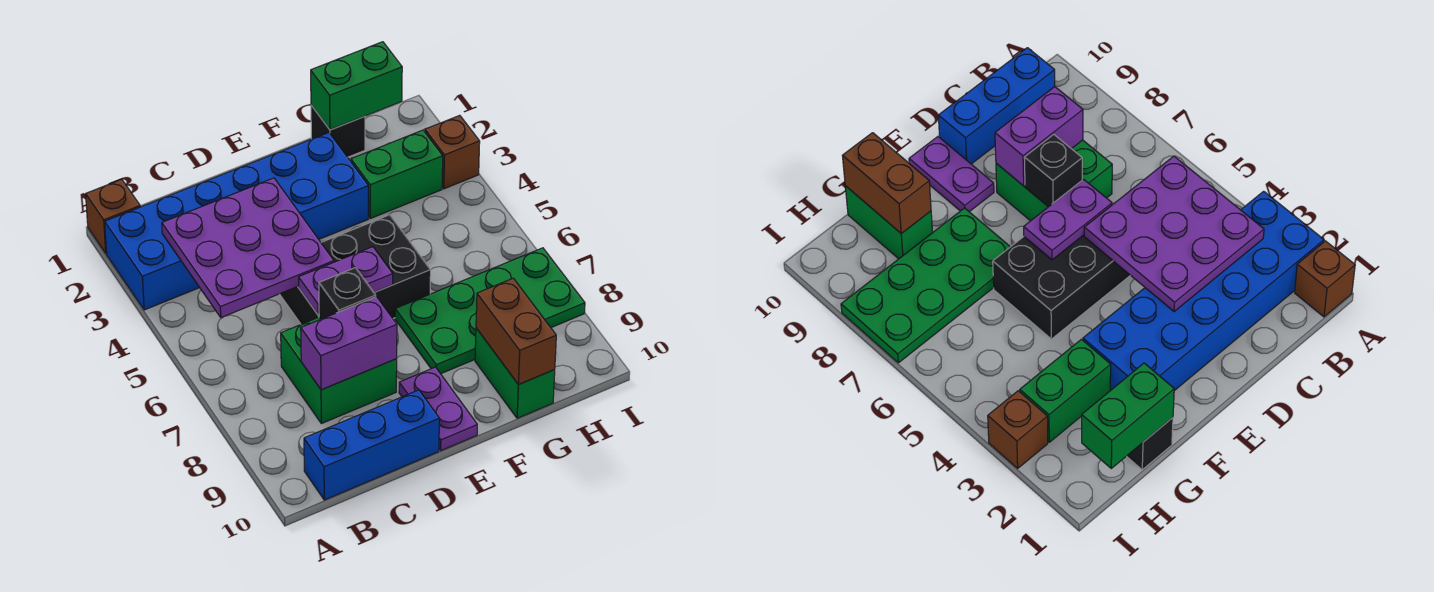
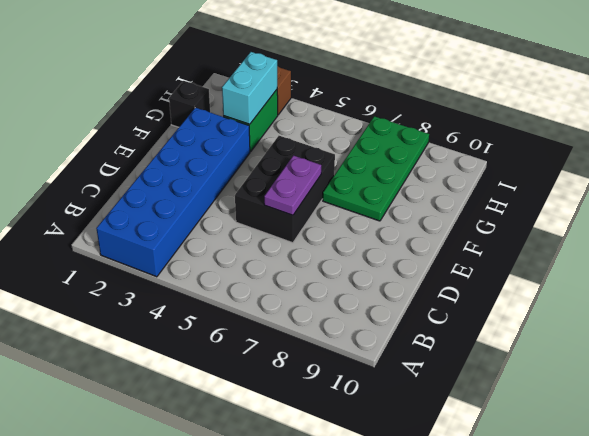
cyan 1x2 brick [222,52,277,124] -> none
none -> brown 1x1 brick [86,179,140,253]
none -> blue 1x3 brick [304,390,439,500]
none -> green 2x2 brick [281,317,397,424]

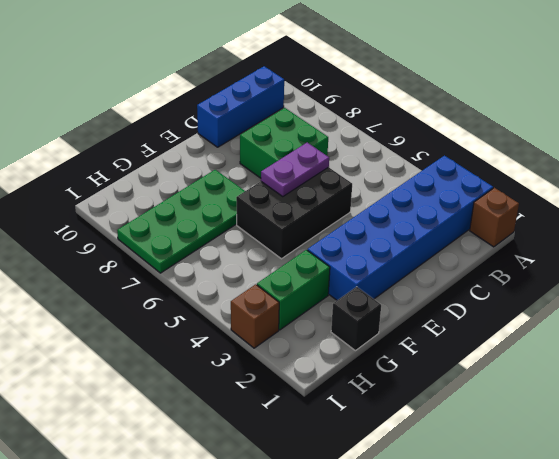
none -> purple 1x2 plate [399,367,477,451]
none -> green 1x2 brick [475,328,555,418]
none -> purple 3x3 plate [162,178,334,318]

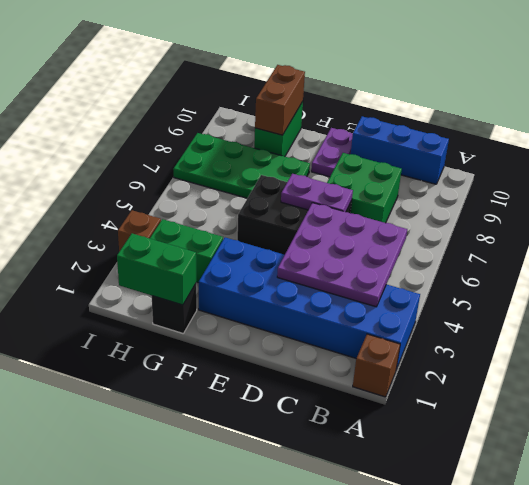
none -> purple 1x2 brick [301,297,397,390]
none -> black 1x1 brick [319,268,376,319]

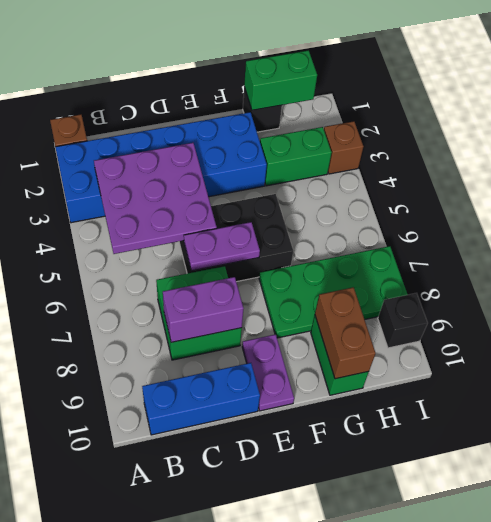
black 1x1 brick [378,293,428,348] -> black 1x1 brick moved to [319,268,376,319]

